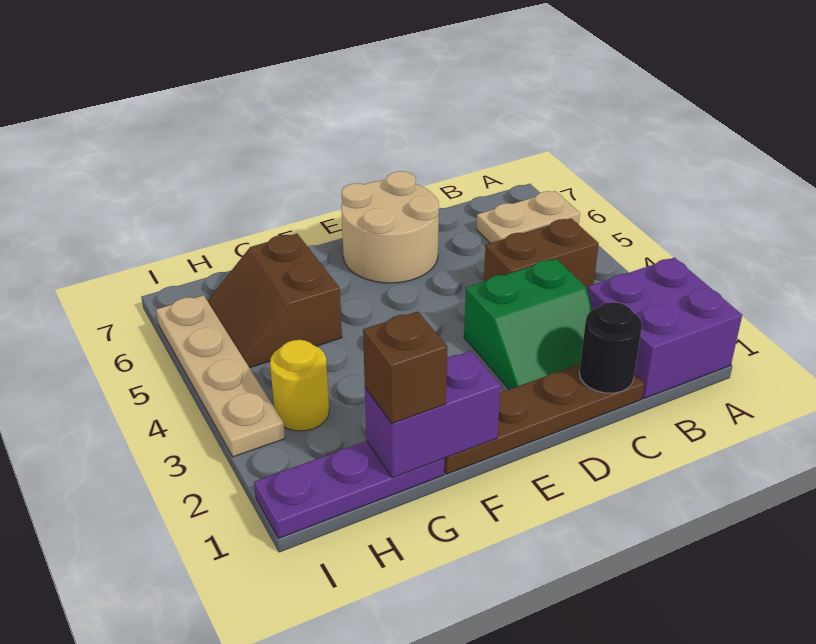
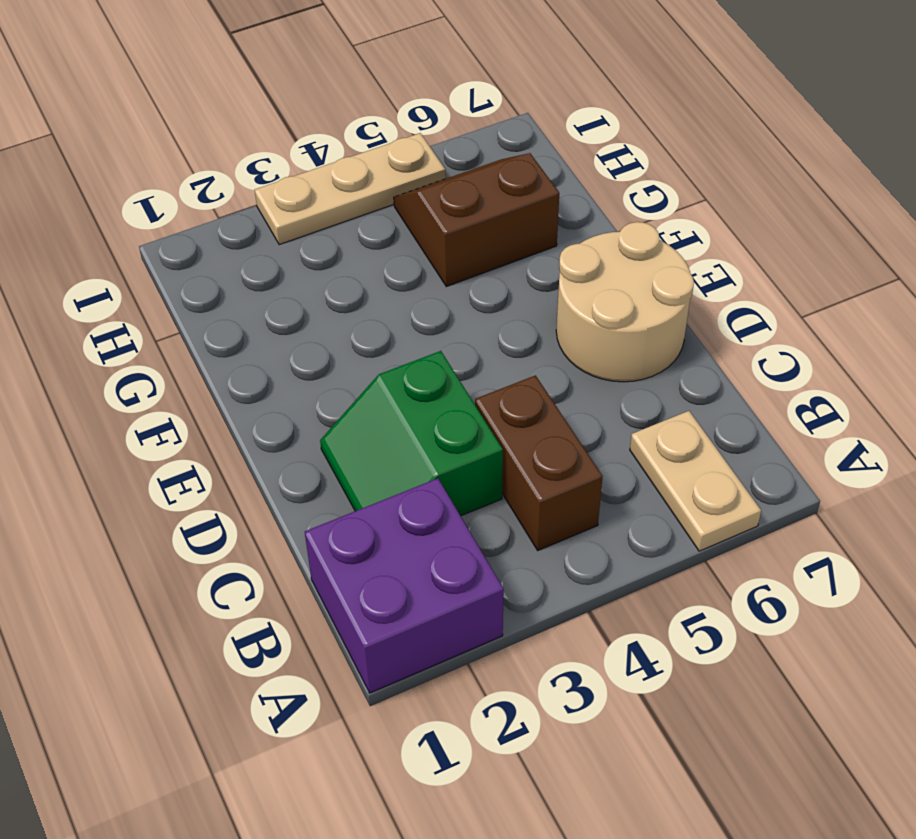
tan 1x3 plate [255,133,446,245] -> tan 1x4 plate [156,295,285,457]
none -> brown 1x4 plate [444,364,644,474]
none -> purple 1x3 plate [254,441,444,538]
none -> yellow 1x1 round brick [270,340,329,431]

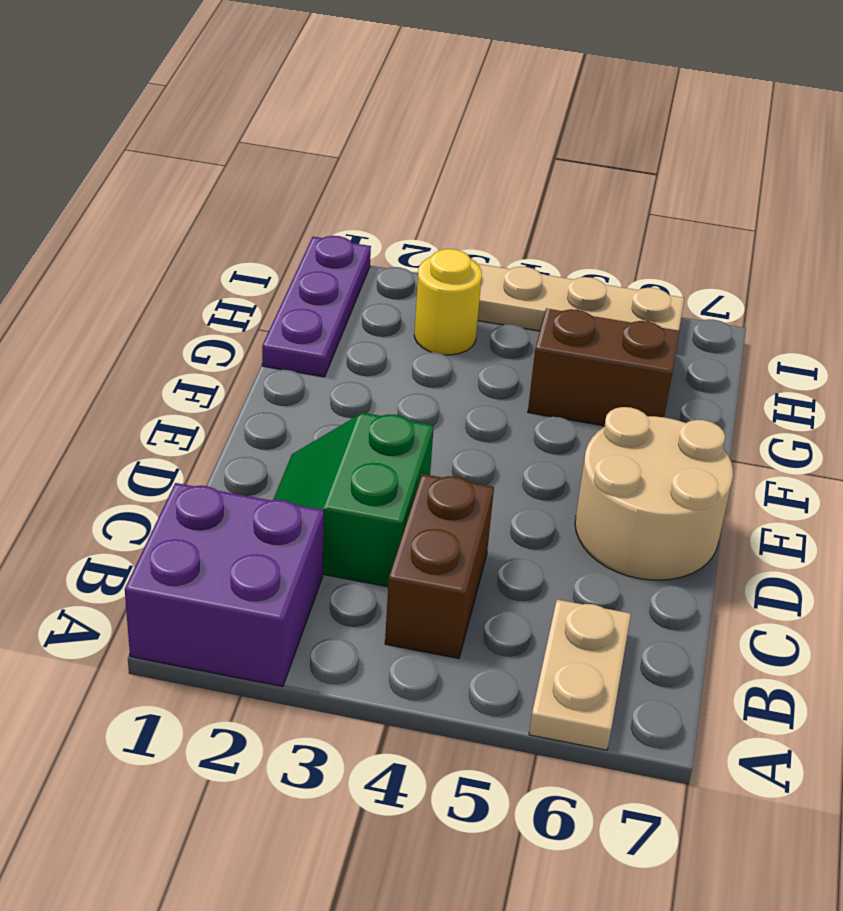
none -> brown 1x4 plate [444,364,644,474]
none -> black 1x1 round brick [579,302,642,393]
none -> purple 1x2 brick [365,351,501,478]

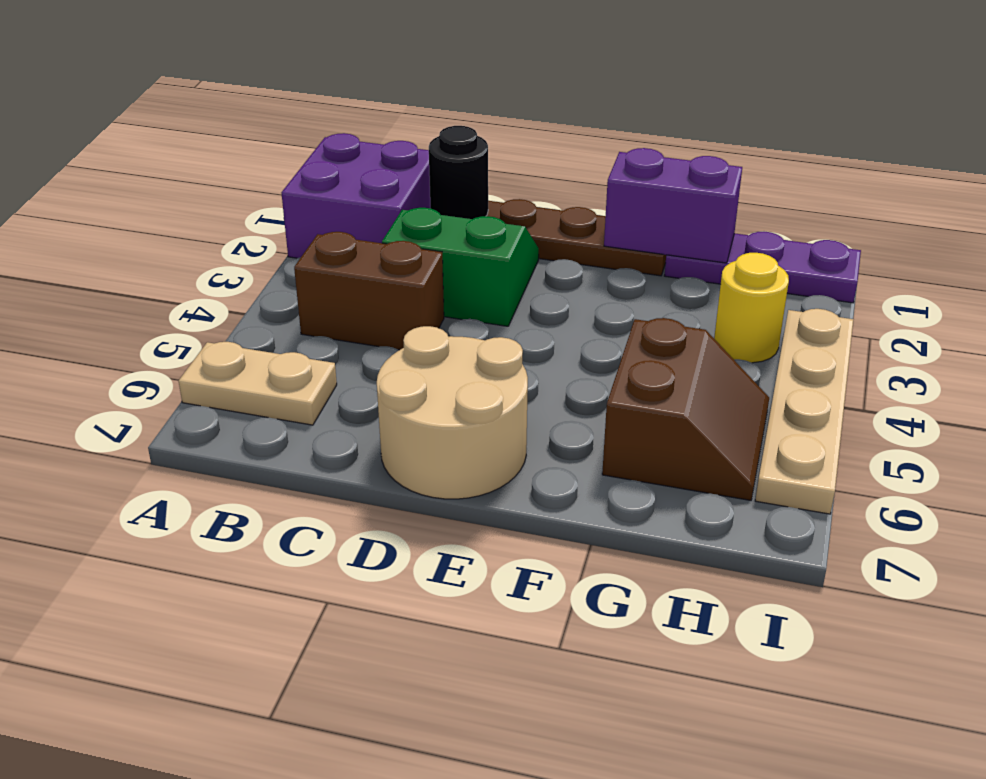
none -> brown 1x1 brick [363,312,447,423]

